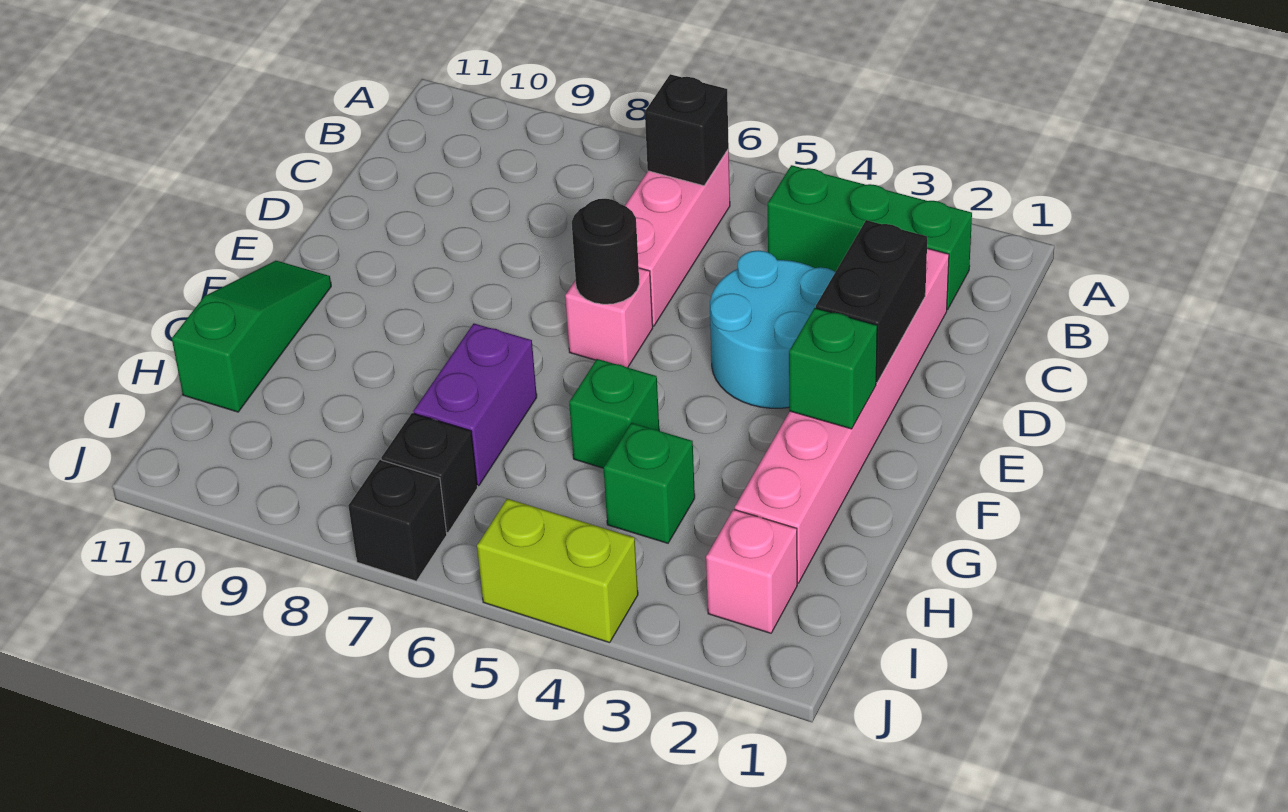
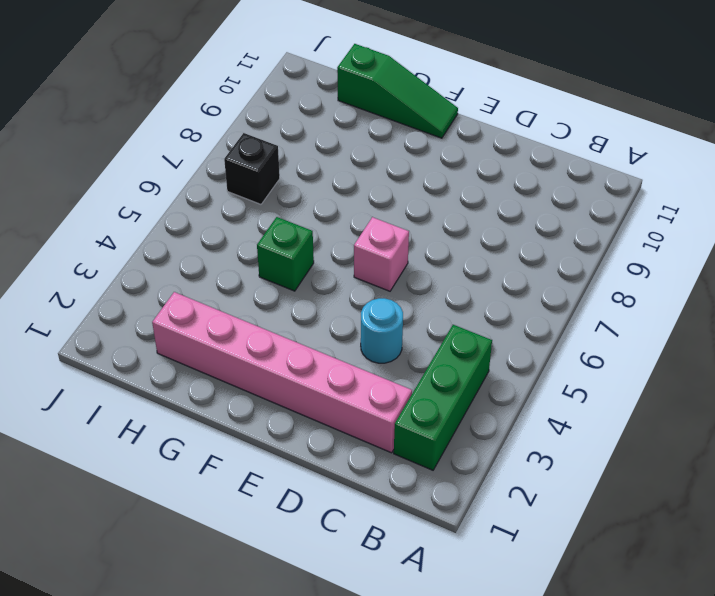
cyan 1x1 round brick [361,298,403,363] -> cyan 2x2 round brick [710,250,835,408]
none -> pink 1x3 brick [625,149,730,326]
none -> purple 1x2 brick [414,324,537,486]
none -> green 1x1 brick [604,423,695,543]

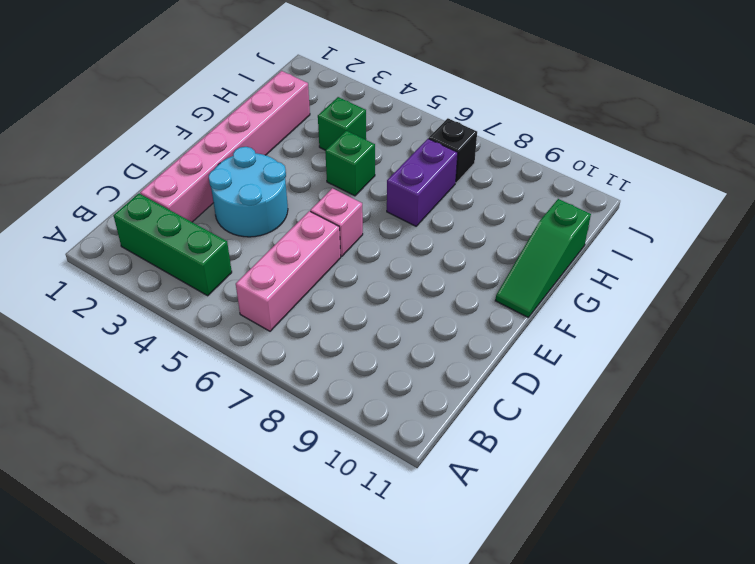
none -> pink 1x1 brick [706,509,797,633]
none -> lime 1x2 brick [477,499,638,643]
none -> black 1x1 brick [348,460,447,581]

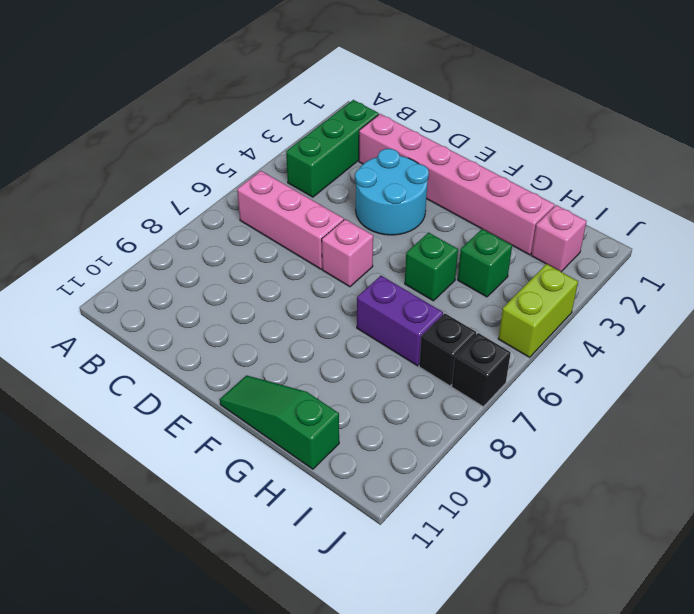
none -> black 1x1 brick [645,74,729,186]
none -> black 1x2 brick [816,220,927,383]
none -> black 1x1 round brick [572,199,639,304]

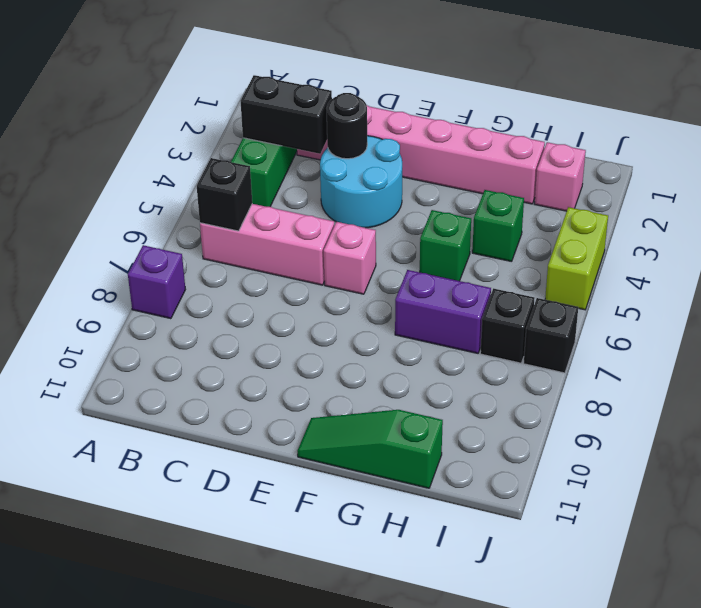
purple 1x1 brick [128,245,185,319] -> none
black 1x2 brick [241,75,332,154] -> black 1x2 brick moved to [816,220,927,383]
black 1x1 round brick [327,93,367,159] -> black 1x1 round brick moved to [572,199,639,304]
none -> green 1x1 brick [789,308,877,429]

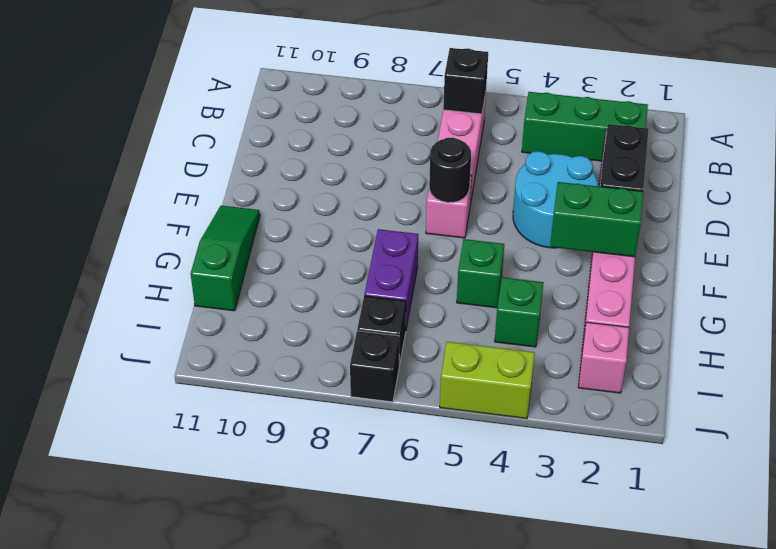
green 1x2 brick [550,182,643,257] -> green 1x1 brick [789,308,877,429]

